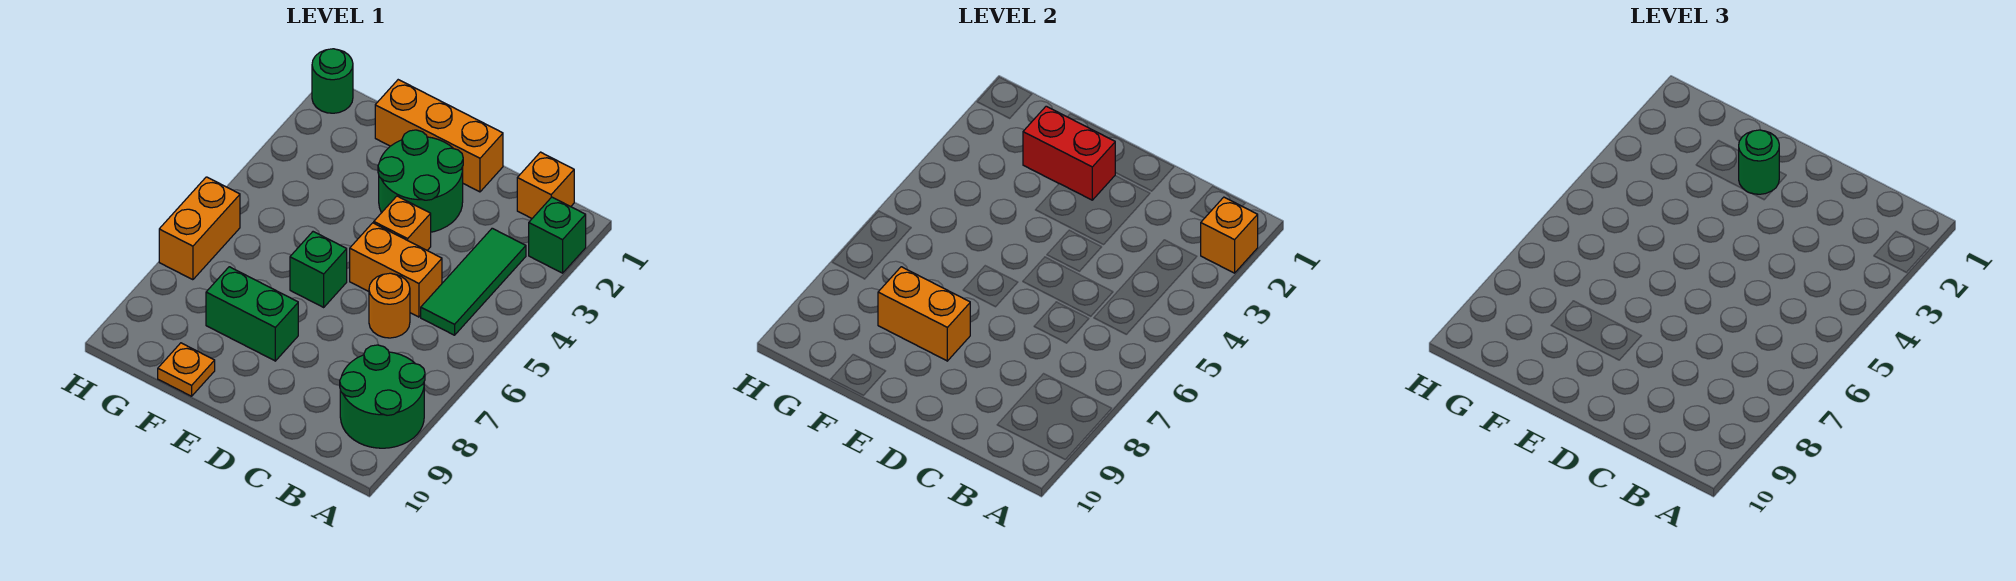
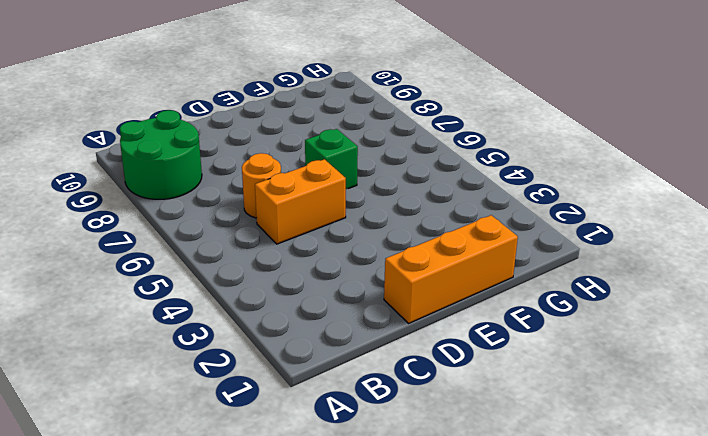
none -> green 1x1 brick [529,197,586,273]
none -> orange 1x1 brick [517,152,574,218]
none -> green 1x3 tile [421,228,526,335]

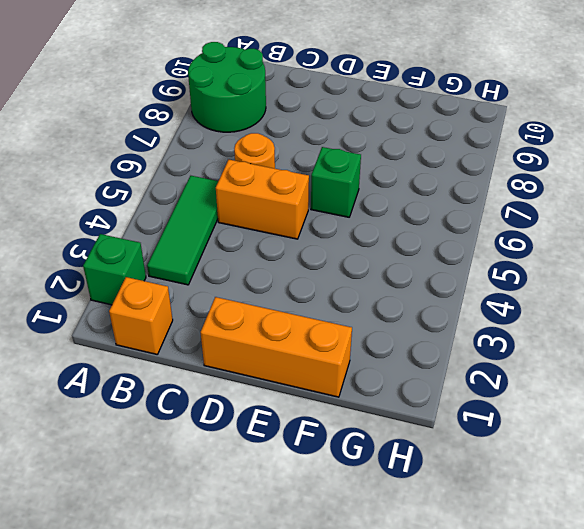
none -> green 2x2 round brick [378,130,463,232]
none -> orange 1x1 brick [374,196,431,250]
none -> green 1x2 brick [206,267,298,361]

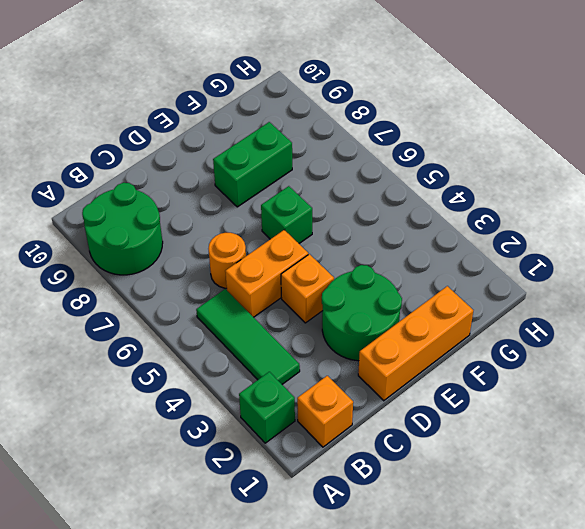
none -> orange 1x1 plate [158,343,215,396]
none -> green 1x1 round brick [312,49,353,113]
none -> orange 1x2 brick [159,177,240,280]

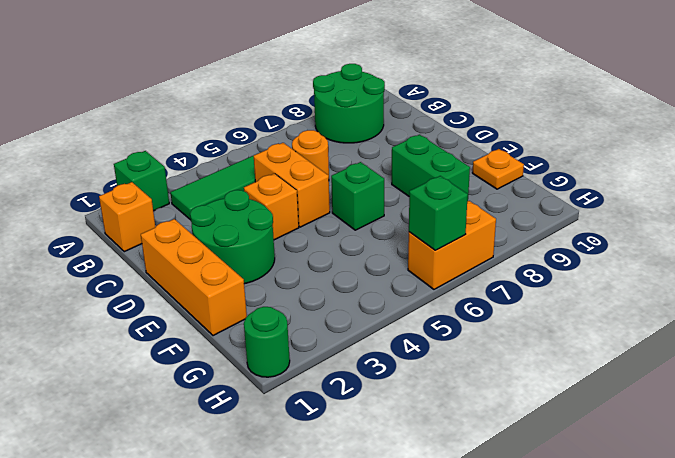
green 1x1 brick [409,176,468,250] -> none
none -> orange 1x1 brick [1201,197,1258,273]
none -> red 1x2 brick [1023,106,1115,200]
none -> orange 1x2 brick [878,267,970,361]

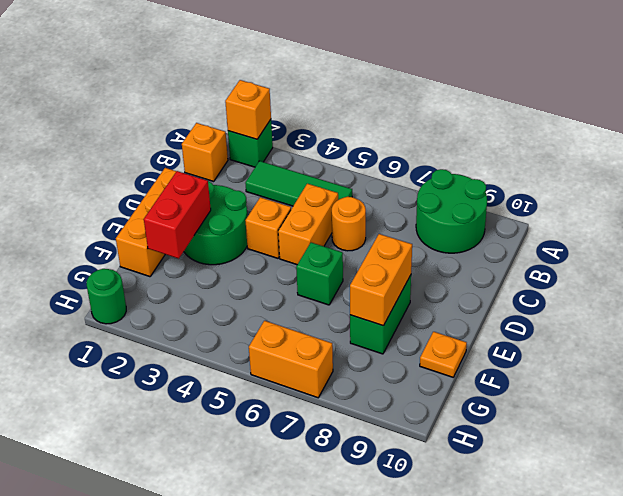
none -> green 1x1 round brick [1739,130,1779,194]

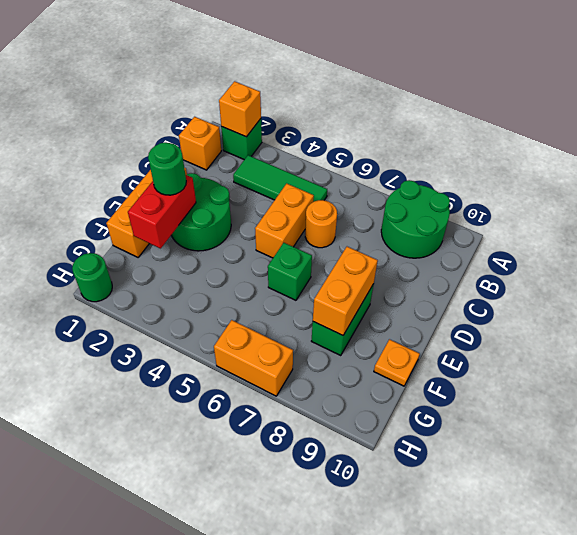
none -> orange 1x1 brick [374,196,431,250]

